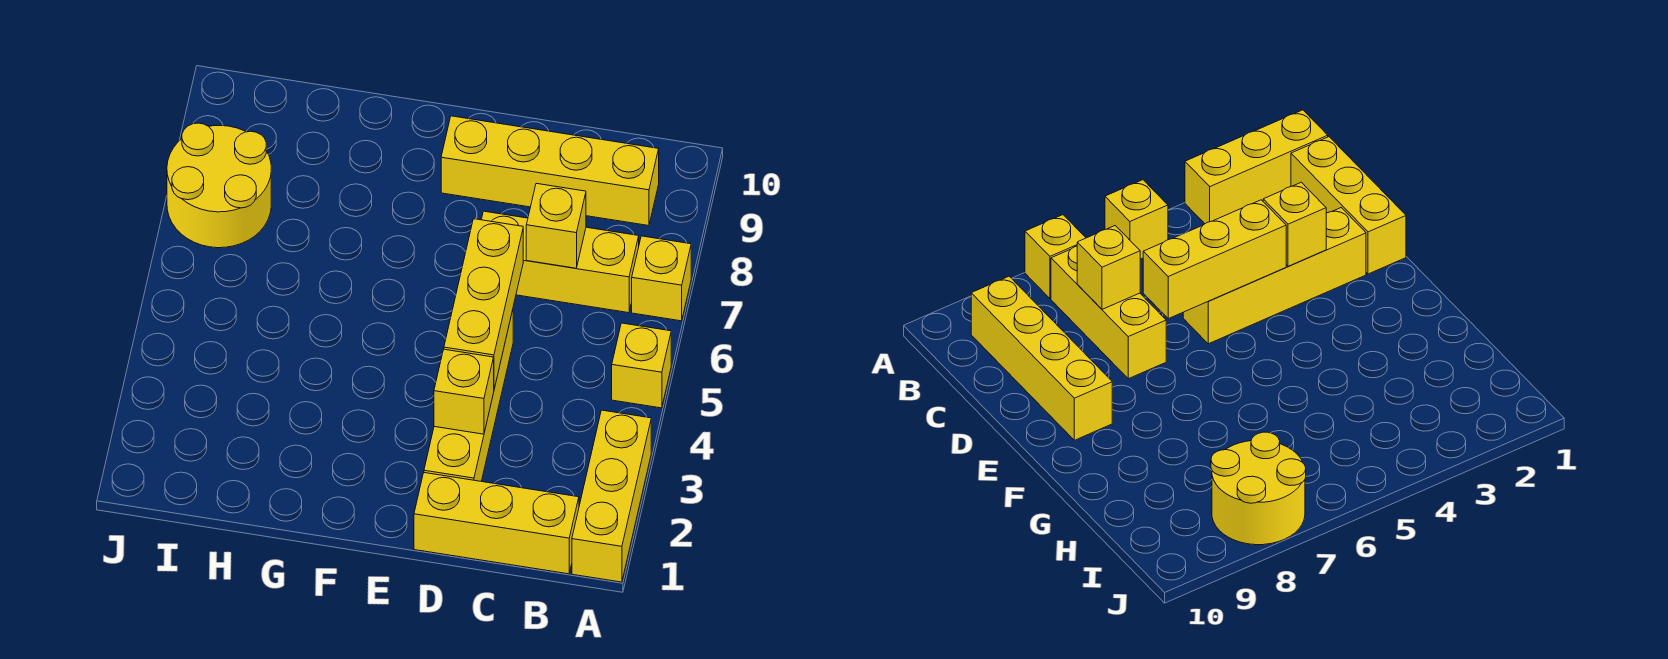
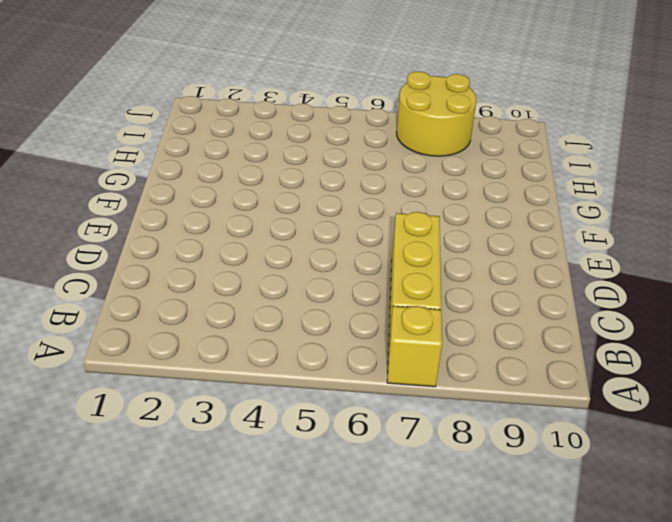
none -> yellow 1x3 brick [572,410,651,582]
none -> yellow 1x1 brick [612,323,671,408]

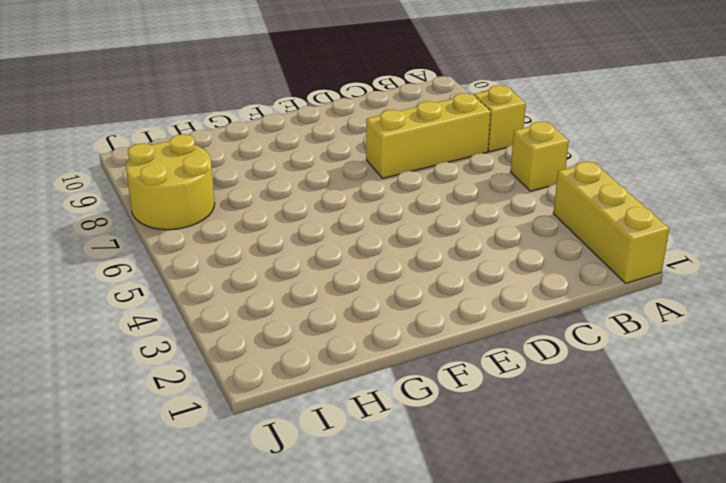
none -> yellow 1x3 brick [414,473,579,574]
none -> yellow 1x4 brick [441,116,659,226]

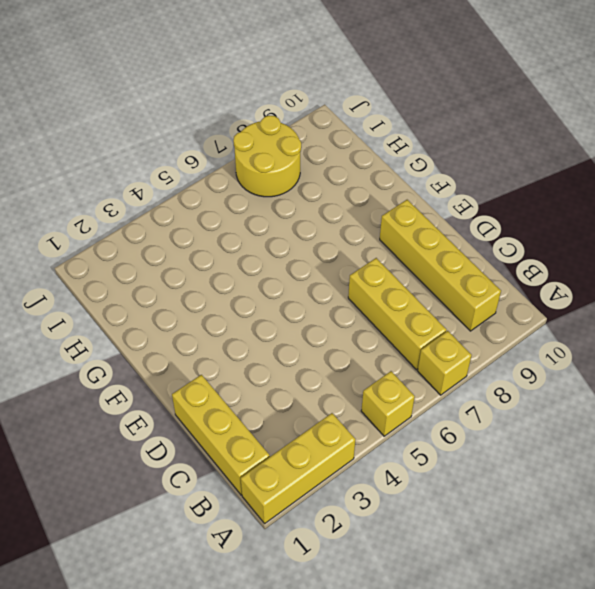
none -> yellow 1x4 brick [424,310,513,481]
none -> yellow 1x1 brick [526,183,586,268]

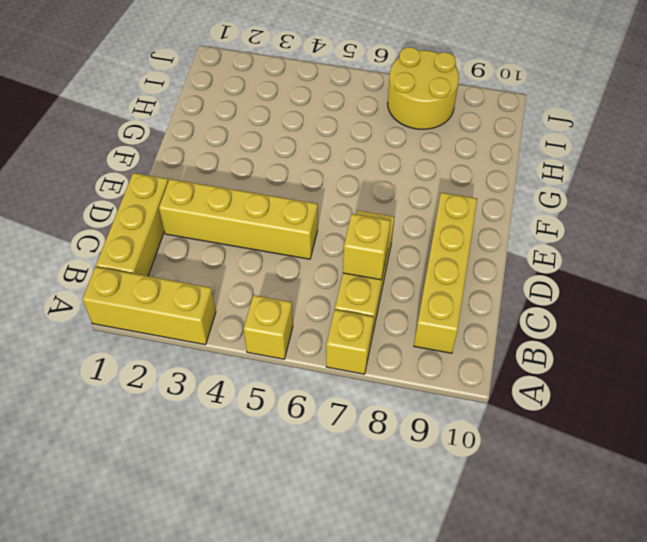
none -> yellow 1x1 brick [434,349,494,434]
none -> yellow 1x3 brick [444,219,523,389]

